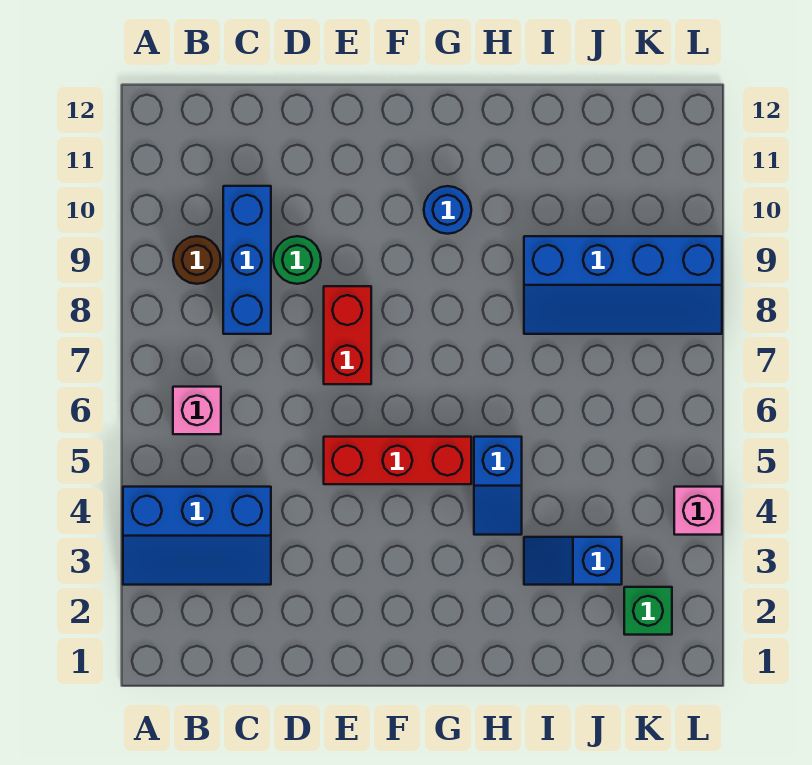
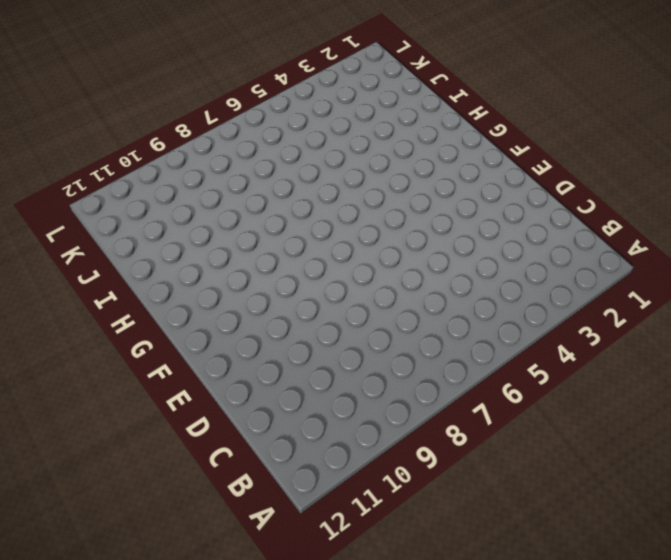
none -> blue 2x3 slope [123,487,271,585]
none -> pink 1x1 brick [173,387,221,434]
none -> brown 1x1 round brick [173,236,221,284]

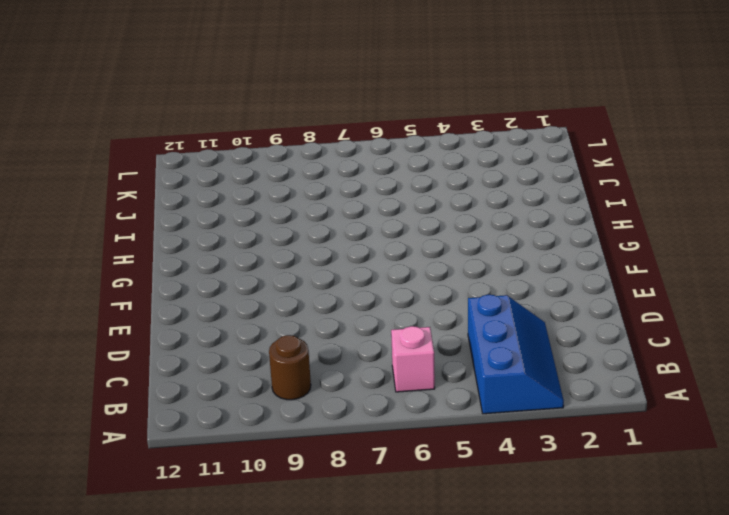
none -> blue 1x3 brick [223,186,271,334]
none -> green 1x1 round brick [273,236,321,284]
none -> red 1x3 brick [324,437,471,484]

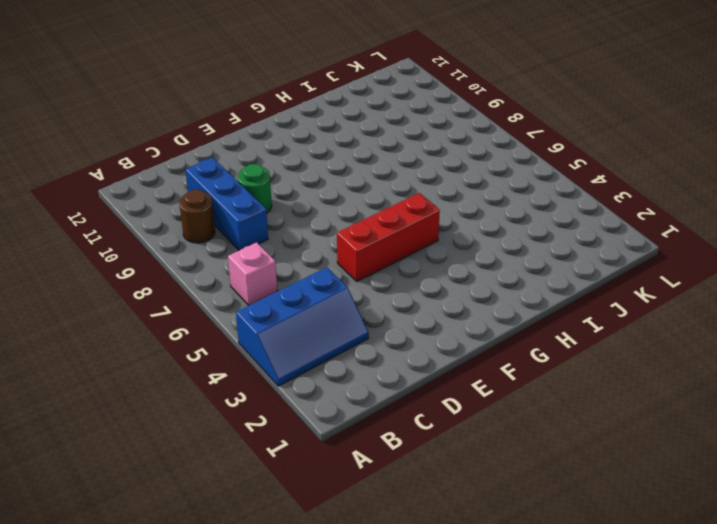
none -> red 1x2 brick [324,286,371,384]
none -> blue 1x1 round brick [424,186,471,234]
none -> blue 1x2 slope [474,437,522,535]

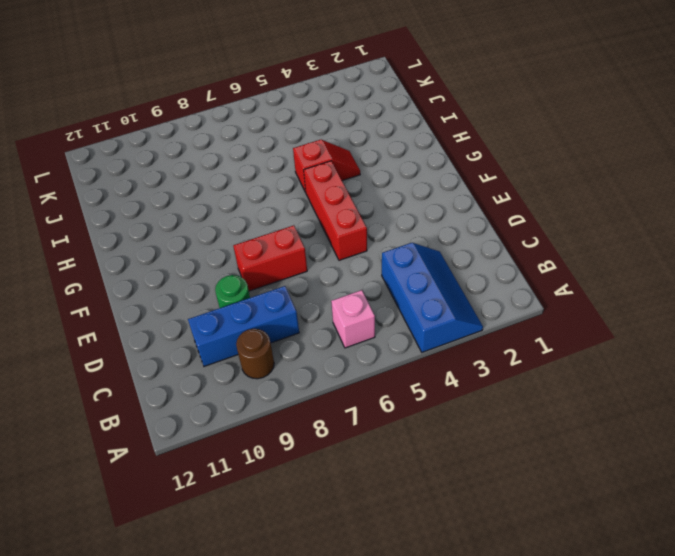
red 1x2 slope [293,140,360,192] -> blue 1x2 slope [474,437,522,535]
none -> blue 1x1 round brick [424,186,471,234]
none -> blue 1x2 slope [524,537,622,585]
none -> blue 2x4 slope [524,236,722,334]

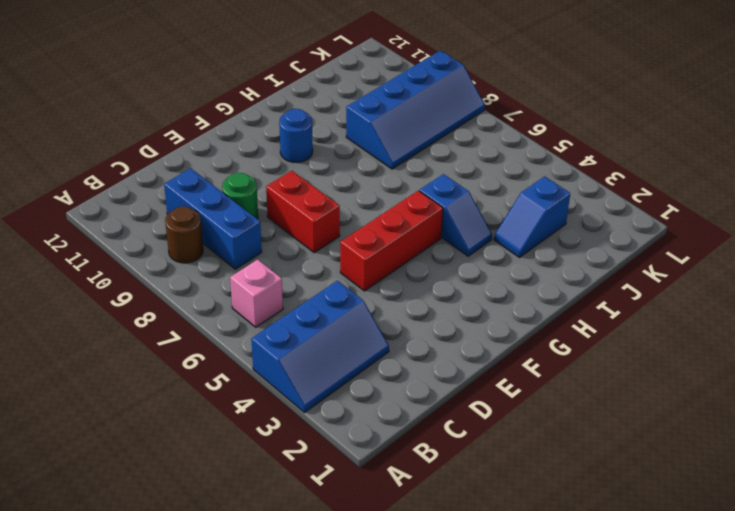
none -> green 1x1 brick [624,587,672,635]
none -> pink 1x1 brick [674,487,722,535]

